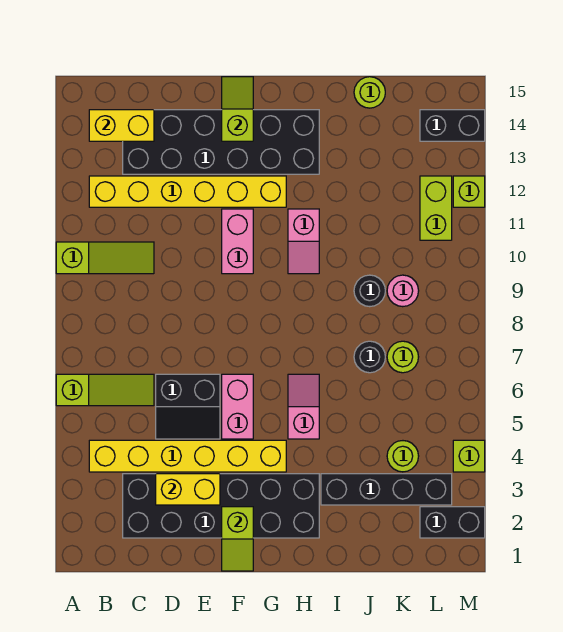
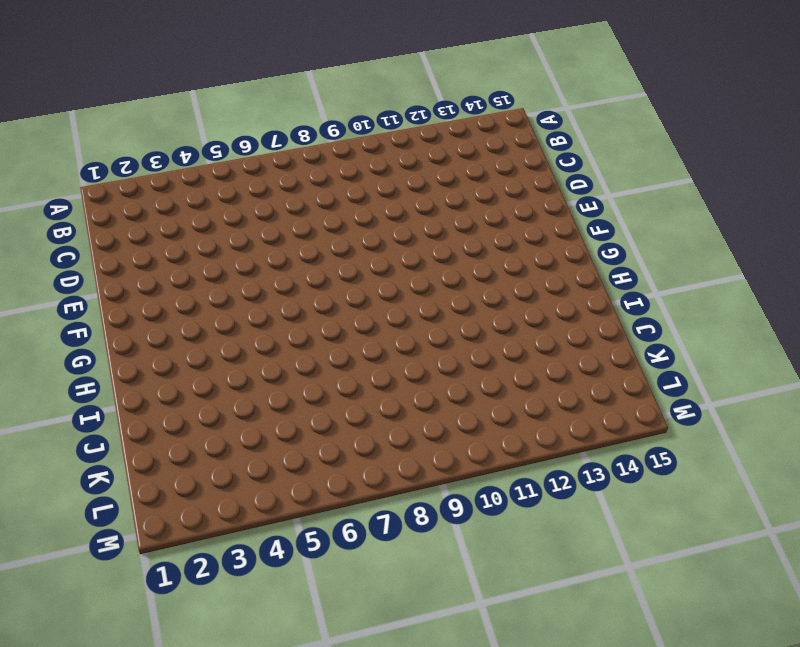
none -> lime 1x3 slope [56,374,154,406]
none -> lime 1x3 slope [56,242,154,274]
none -> yellow 1x6 brick [89,440,286,472]

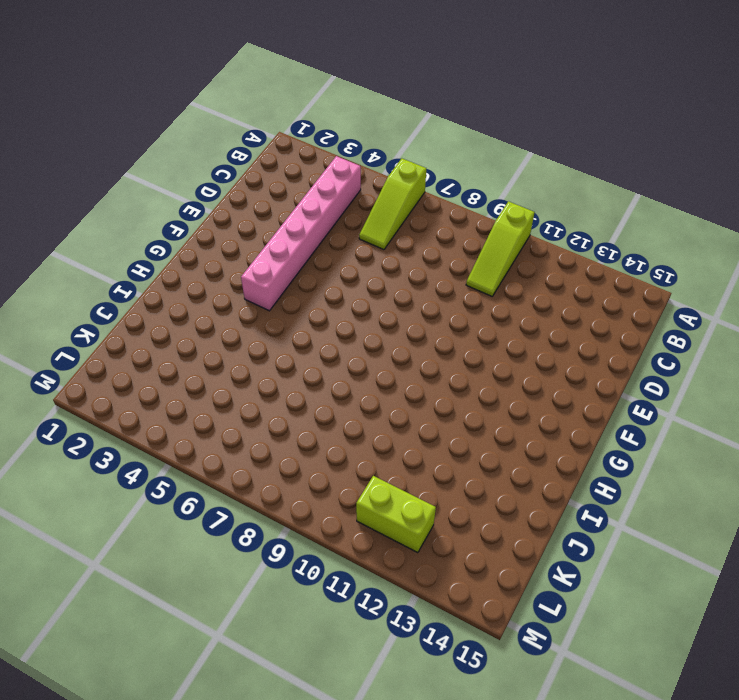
pink 1x6 brick [241,156,361,311] -> yellow 1x6 brick [89,440,286,472]
none -> yellow 1x6 brick [89,176,286,207]
none -> black 2x6 brick [123,474,319,538]
none -> black 2x6 brick [123,110,319,174]

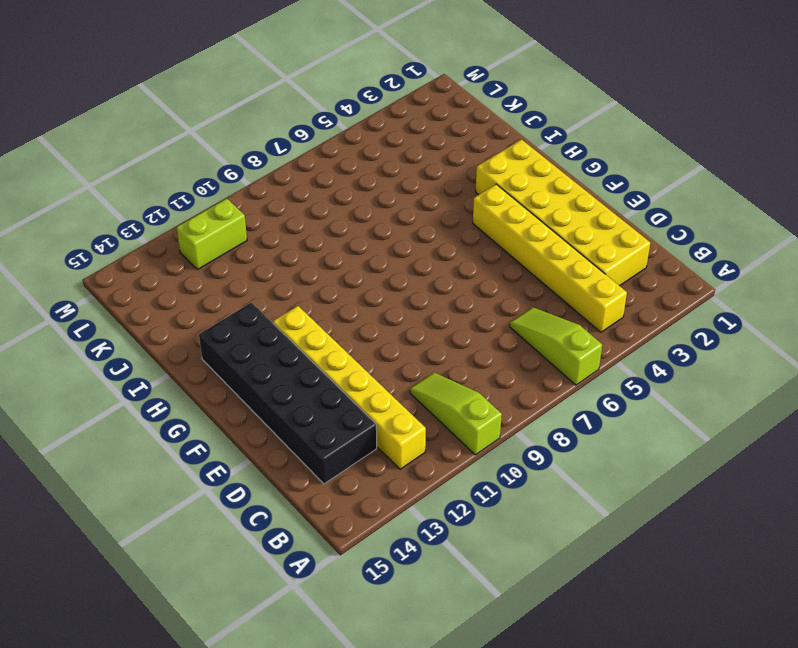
yellow 2x6 brick [476,139,650,286] -> black 2x6 brick [123,474,319,538]
none -> black 2x2 slope [156,374,220,439]
none -> pink 1x2 brick [222,374,253,439]
none -> pink 1x2 brick [222,209,253,274]

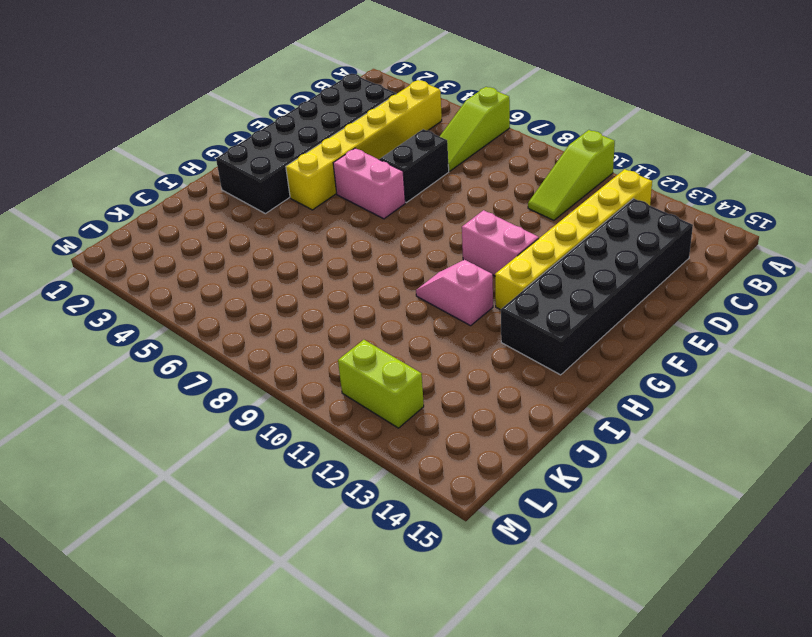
none -> pink 1x2 slope [288,374,319,439]
none -> black 1x4 brick [321,474,452,505]
none -> black 1x1 round brick [354,341,385,373]

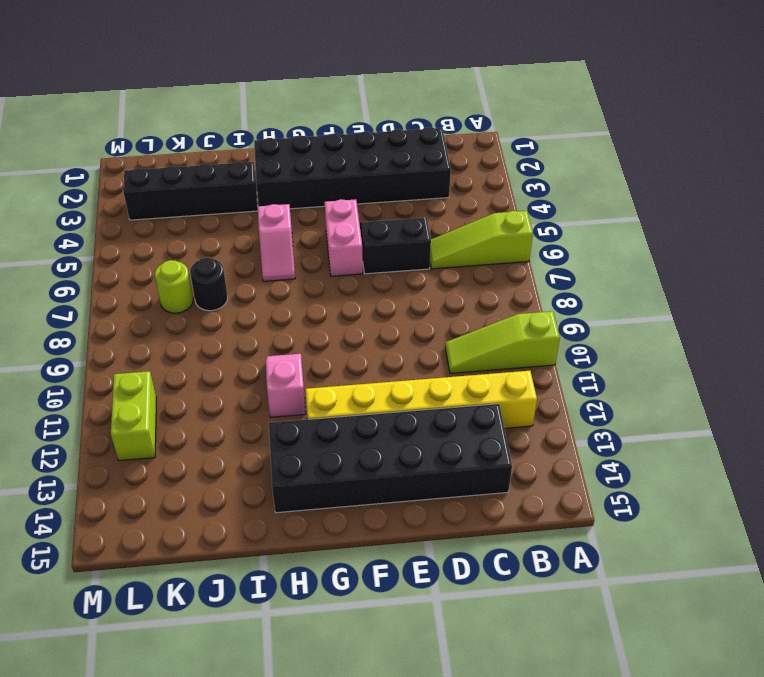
none -> yellow 1x6 brick [89,440,286,472]
none -> pink 1x2 brick [222,209,253,274]
none -> black 1x1 round brick [354,275,385,307]

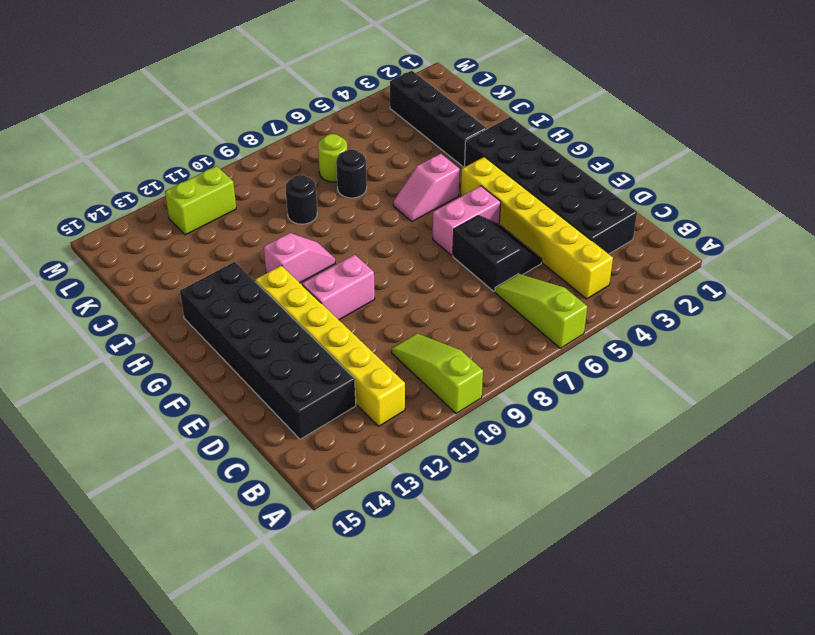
none -> lime 1x1 round brick [354,77,385,108]
none -> lime 1x1 round brick [387,441,419,472]
none -> pink 1x1 round brick [387,275,419,307]

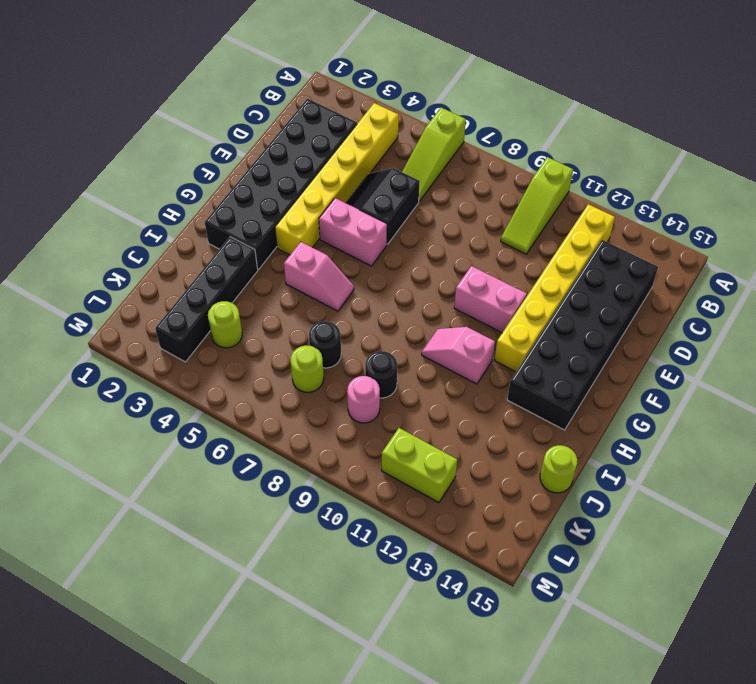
none -> black 1x2 brick [420,507,485,538]
none -> black 1x2 brick [420,110,485,141]
none -> lime 1x1 brick [453,440,485,472]

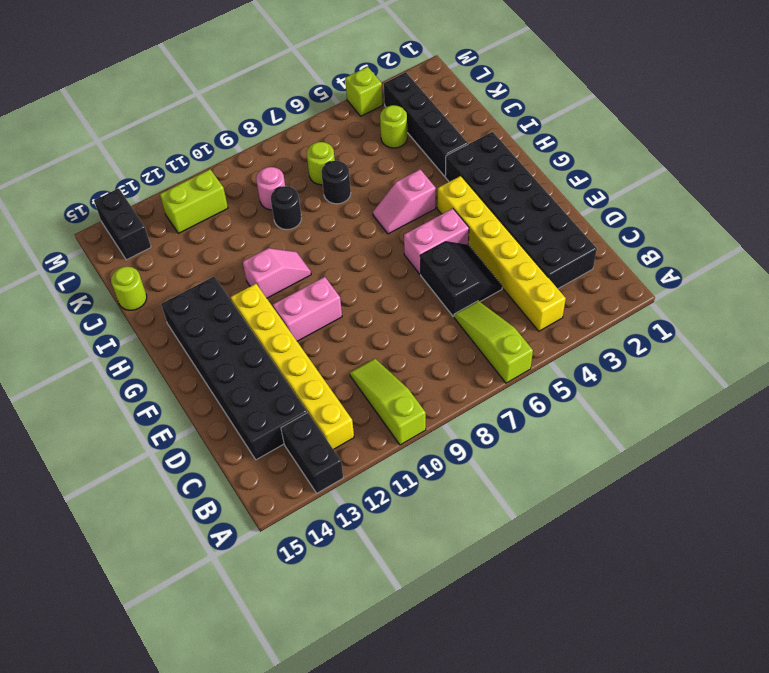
black 1x2 brick [281,413,343,493] -> black 1x2 brick moved to [420,507,485,538]
none -> lime 1x1 brick [453,176,485,207]
none -> yellow 1x2 brick [89,110,154,141]
none -> yellow 1x2 brick [156,474,220,505]

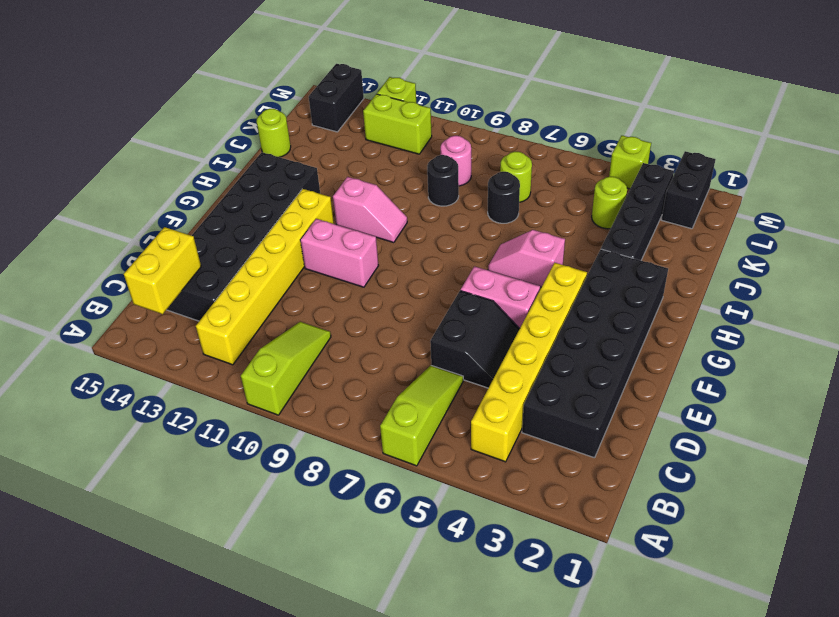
none -> yellow 1x2 brick [156,474,220,505]
none -> lime 1x2 slope [222,507,253,571]
none -> lime 1x2 slope [222,77,253,141]

